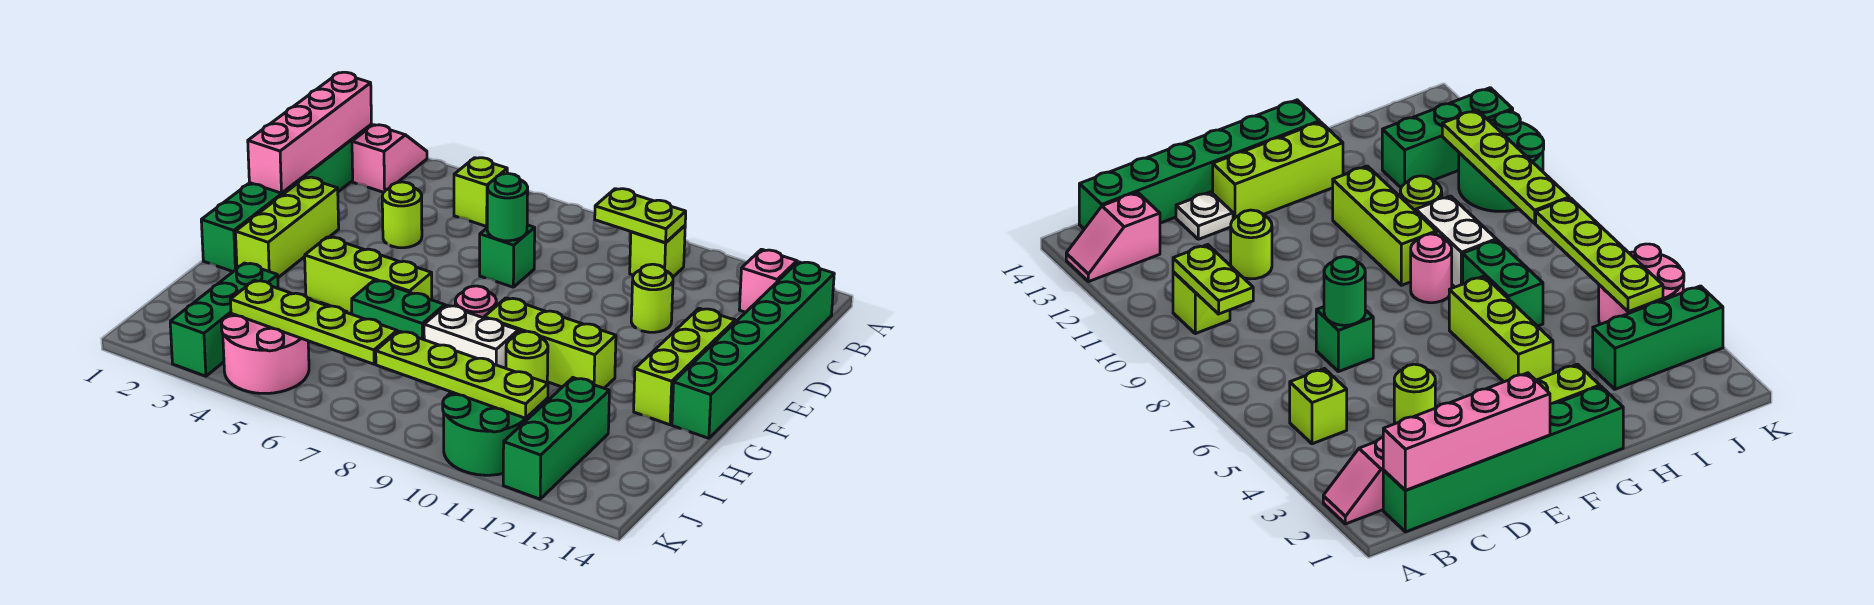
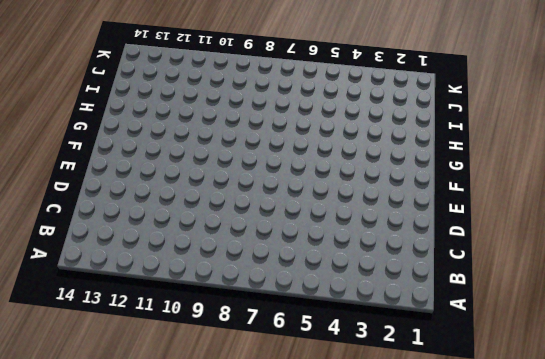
none -> pink 1x2 slope [352,125,427,192]
none -> pink 1x2 slope [739,249,798,312]
none -> green 1x6 brick [201,125,372,272]

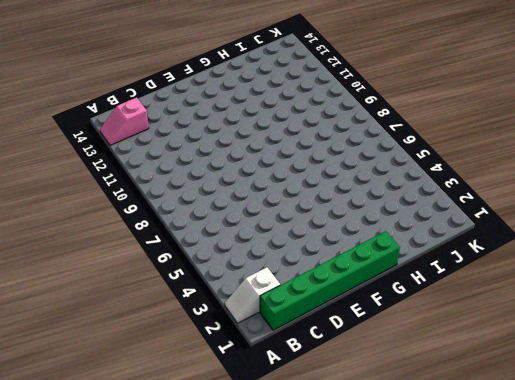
white 1x2 slope [225,267,280,323] -> pink 1x2 slope [352,125,427,192]
none -> lime 1x1 brick [454,158,507,226]
none -> lime 1x1 brick [630,226,685,277]
none -> green 1x6 brick [672,262,834,438]

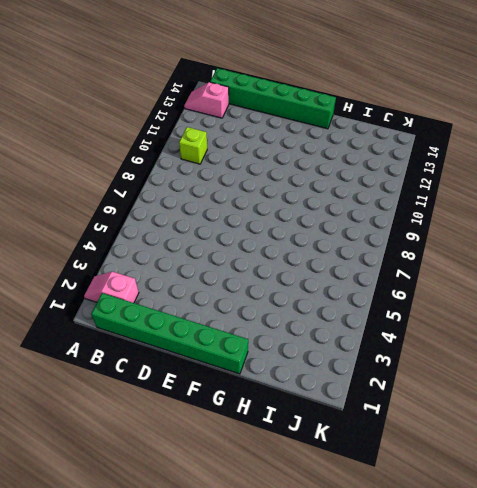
none -> lime 1x1 brick [454,158,507,226]
none -> lime 1x1 round brick [382,182,422,248]
none -> green 1x1 brick [480,225,535,287]

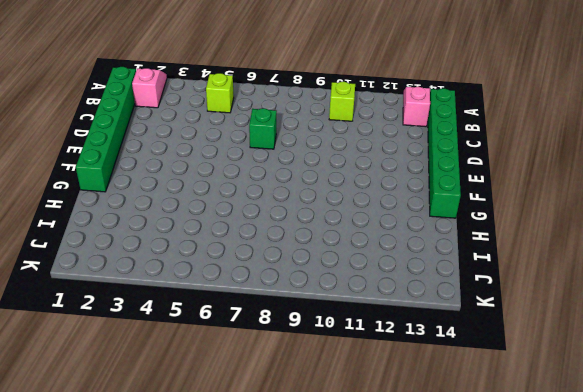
none -> lime 1x1 round brick [382,182,422,248]
none -> lime 1x1 round brick [631,264,673,332]
none -> white 1x1 plate [1176,192,1233,239]

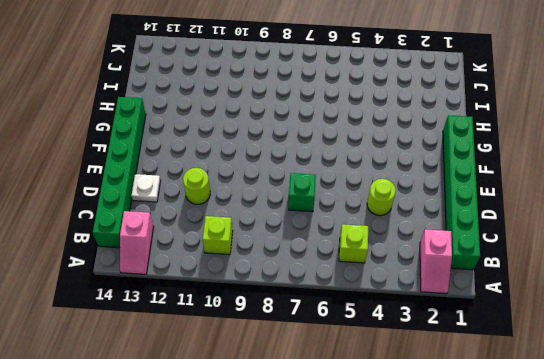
none -> lime 1x3 brick [235,177,339,278]
none -> lime 1x3 brick [634,308,735,425]
none -> lime 1x3 brick [305,237,432,313]

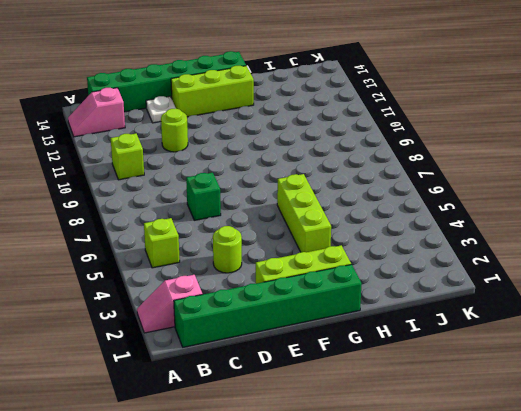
none -> pink 1x1 round brick [455,286,496,318]
none -> lime 1x3 brick [484,298,616,388]
none -> green 1x2 brick [352,280,445,340]

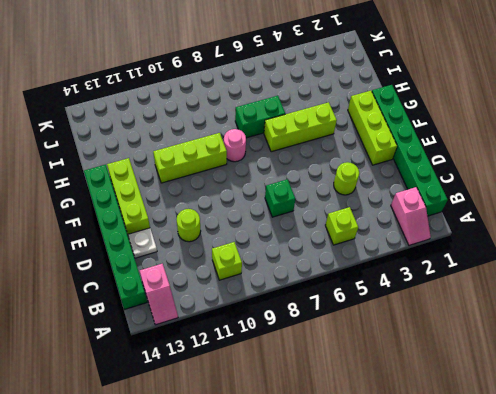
none -> white 1x2 brick [424,305,518,368]
none -> lime 1x1 round brick [506,331,548,383]
none -> green 1x3 brick [170,263,278,376]

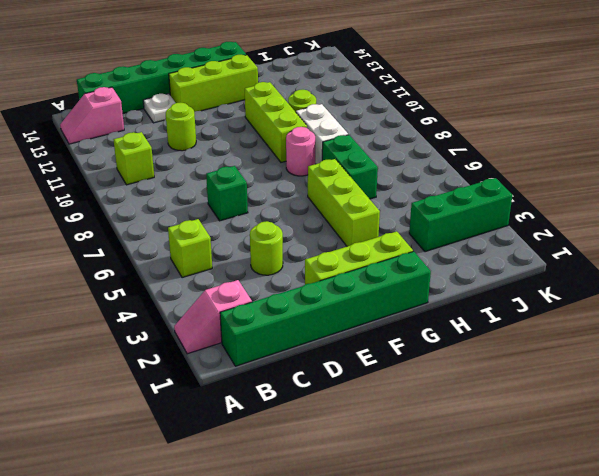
none -> green 1x3 brick [503,378,609,499]
none -> pink 2x2 round brick [221,313,309,393]
none -> green 2x2 round brick [443,392,531,475]

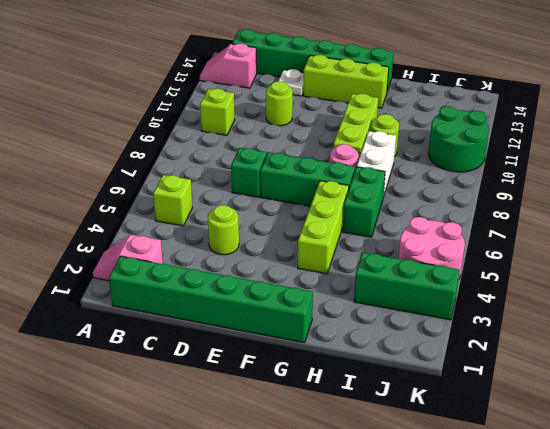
green 1x3 brick [260,153,355,206] -> green 1x3 brick moved to [503,378,609,499]
none -> lime 1x3 brick [235,177,339,278]
none -> pink 1x4 brick [248,72,371,193]
none -> lime 1x2 plate [595,189,686,243]

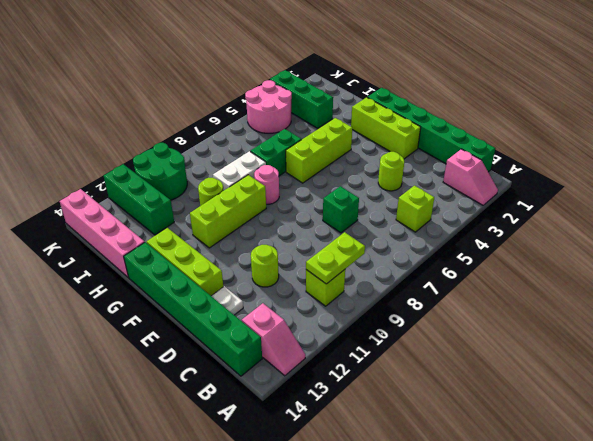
pink 1x4 brick [60,189,145,278] -> pink 1x4 brick moved to [248,72,371,193]
none -> green 1x1 round brick [487,173,528,241]
none -> lime 1x4 plate [230,280,397,364]
none -> lime 1x4 plate [376,331,548,418]

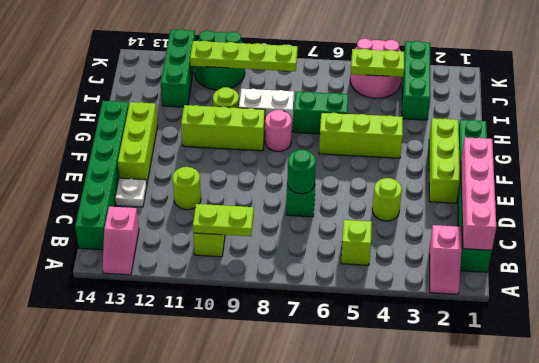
lime 1x2 plate [351,49,404,77] -> lime 1x4 plate [230,280,397,364]

